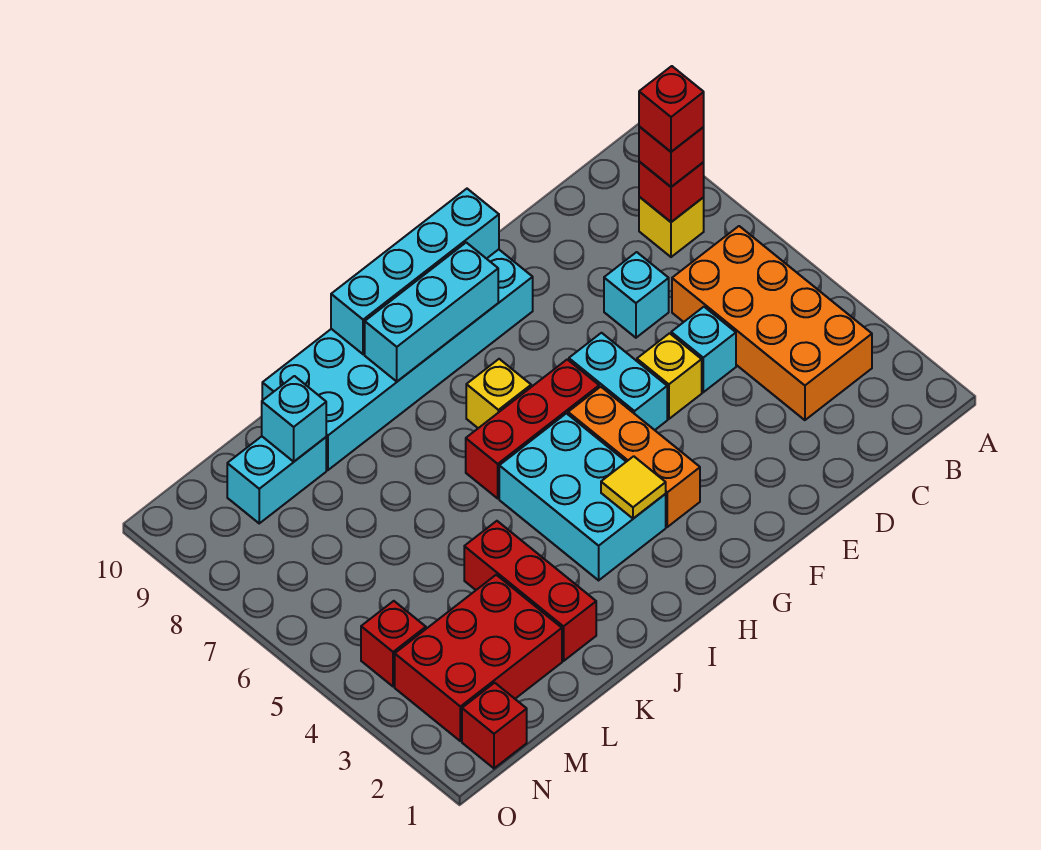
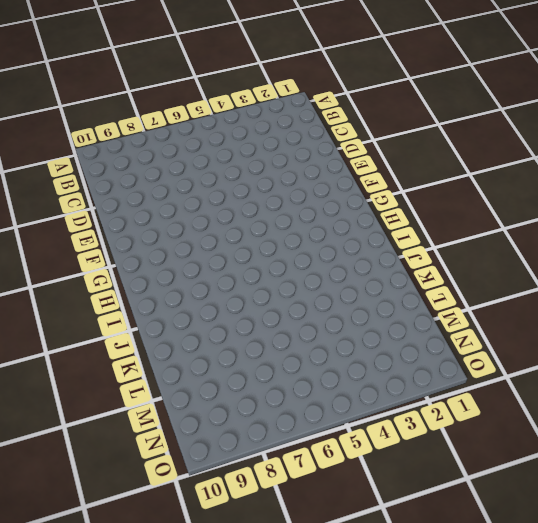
none -> orange 2x4 brick [672,226,872,420]
none -> yellow 1x1 brick [639,197,704,257]
none -> cyan 1x1 brick [671,307,736,392]

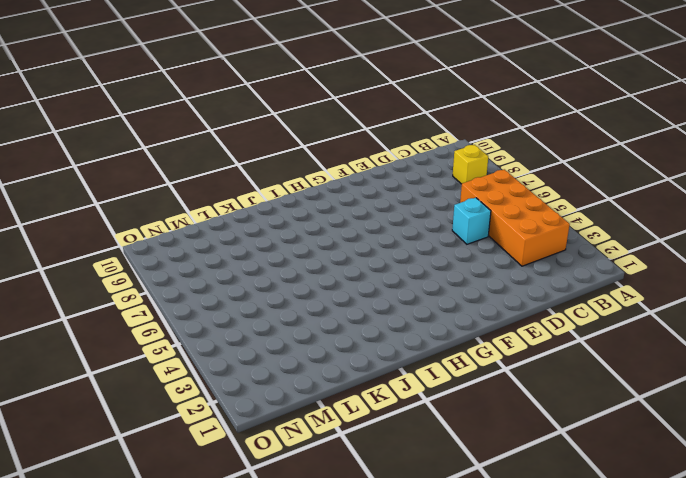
none -> cyan 1x1 brick [604,252,669,338]
none -> yellow 1x1 brick [637,333,702,419]
none -> cyan 1x2 brick [569,333,667,430]

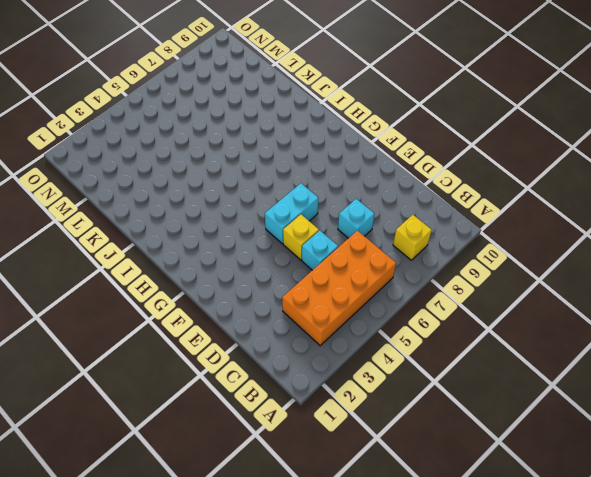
none -> cyan 2x6 brick [262,249,533,470]
none -> orange 1x3 brick [568,387,700,527]
none -> red 1x3 brick [466,360,599,498]

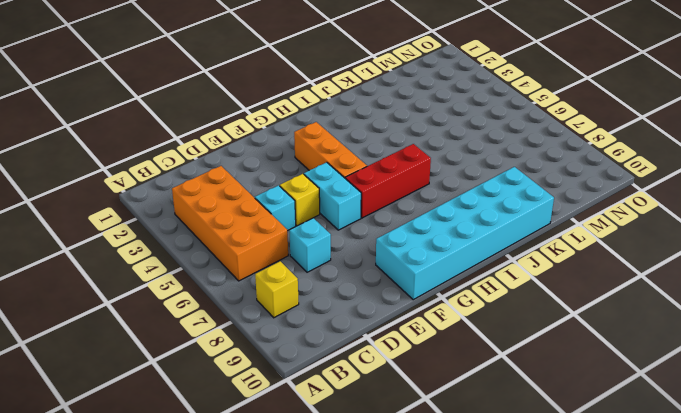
none -> cyan 2x3 brick [499,413,666,580]
none -> yellow 1x1 brick [466,359,531,428]
none -> red 1x3 brick [464,521,596,661]

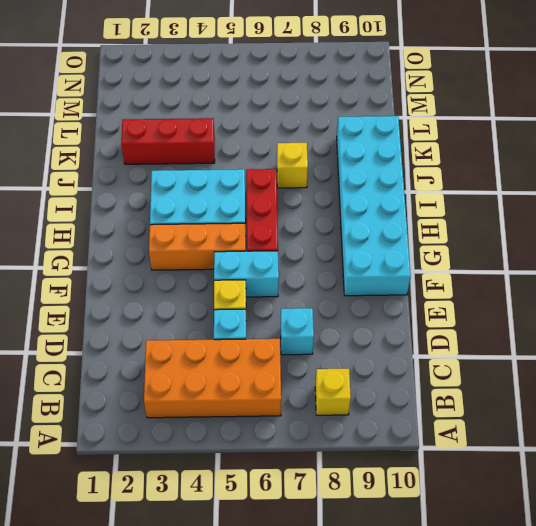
yellow 1x1 brick [277,143,308,188] -> yellow 1x1 brick moved to [466,359,531,428]
none -> red 2x3 brick [395,575,562,741]
none -> cyan 1x2 brick [227,436,326,523]
none -> red 1x1 brick [462,683,527,768]

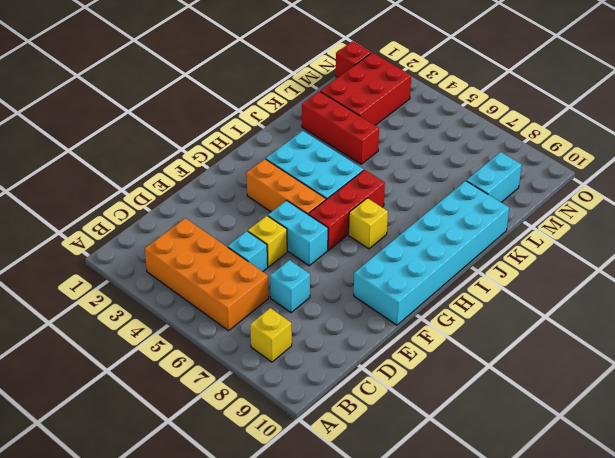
none -> red 1x1 brick [361,601,426,687]
none -> red 1x1 brick [639,162,704,222]
none -> cyan 1x4 brick [331,189,499,354]

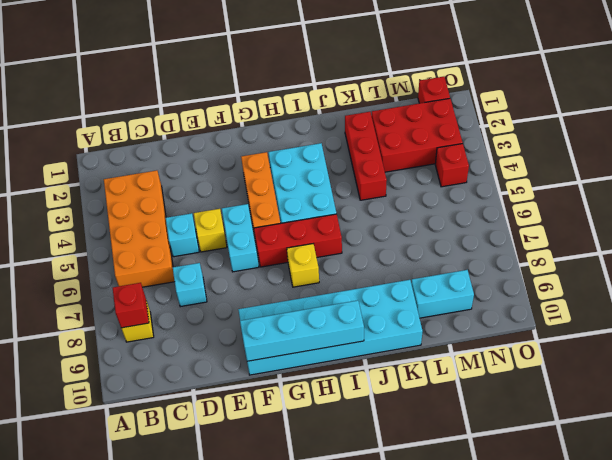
none -> cyan 1x3 brick [365,242,498,381]
none -> yellow 1x1 tile [601,456,666,519]
none -> cyan 1x1 brick [262,376,326,462]

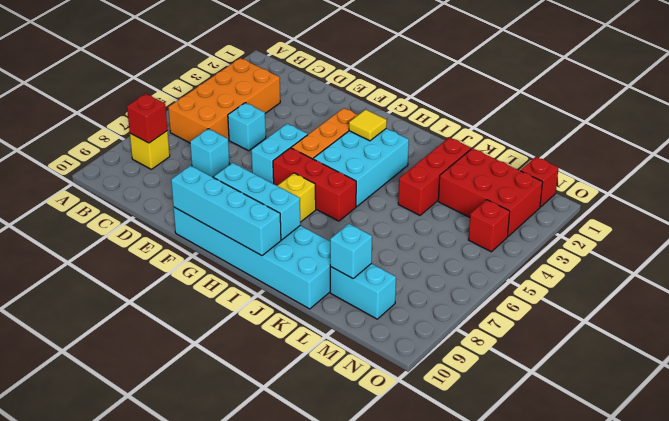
none -> yellow 1x1 brick [637,333,702,419]
none -> red 1x1 brick [639,127,704,187]
none -> red 1x1 brick [639,66,704,152]

